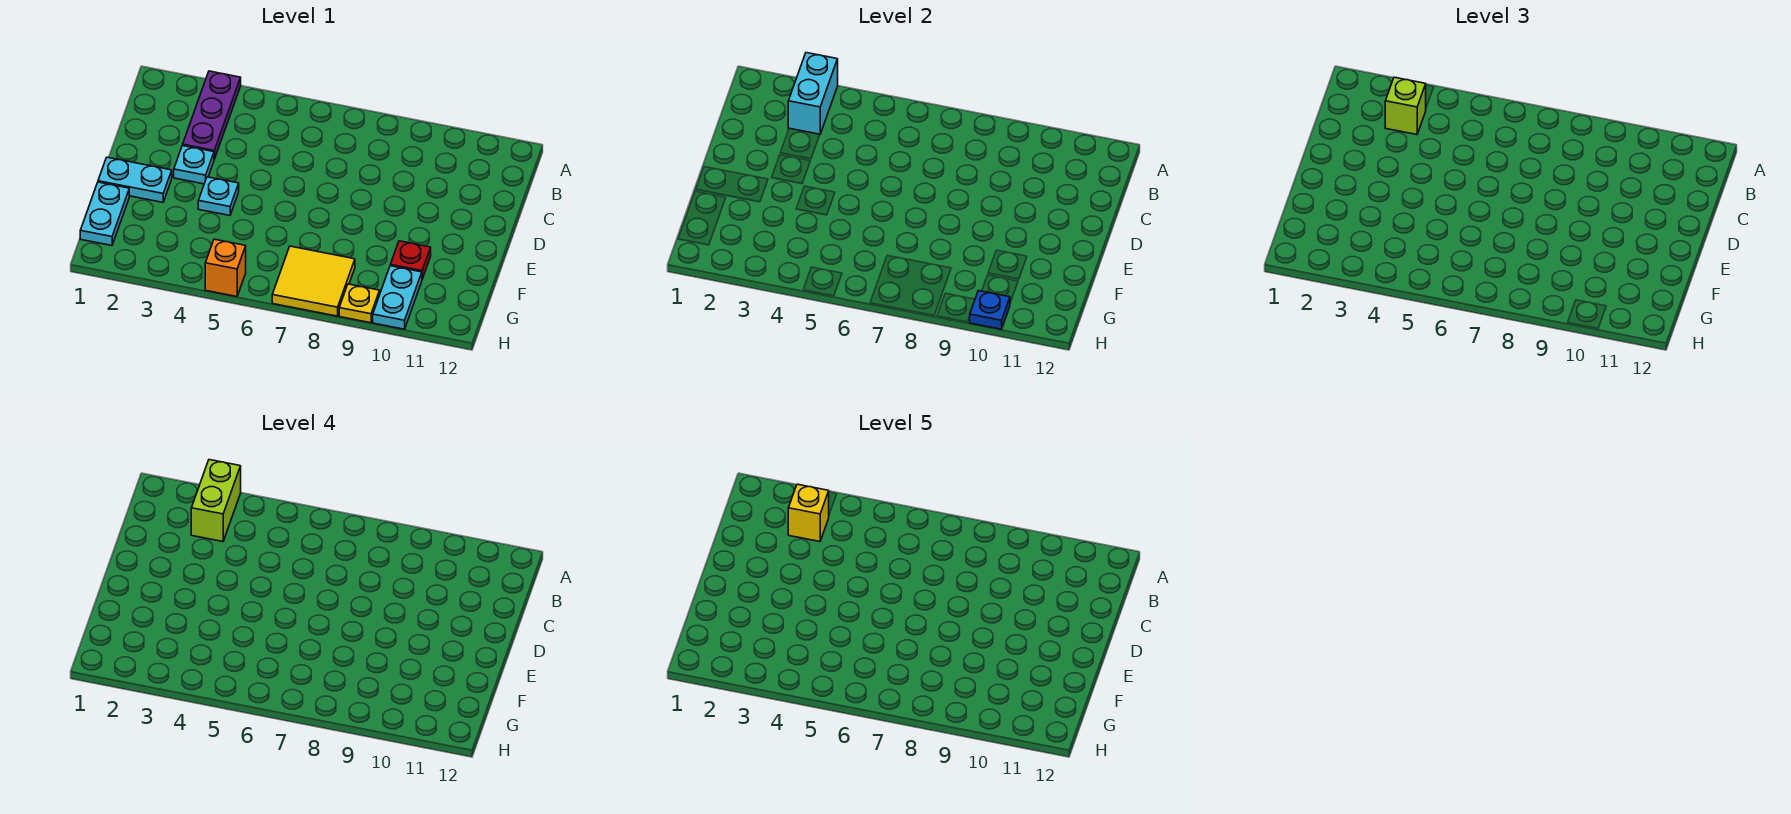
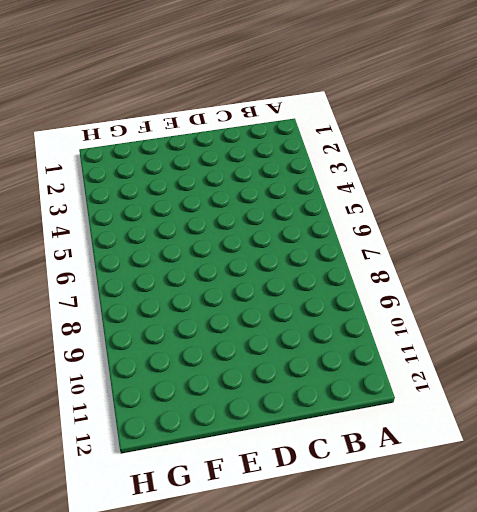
none -> purple 1x3 plate [183,71,241,159]
none -> cyan 1x1 plate [174,146,214,184]
none -> cyan 1x2 plate [98,157,172,202]

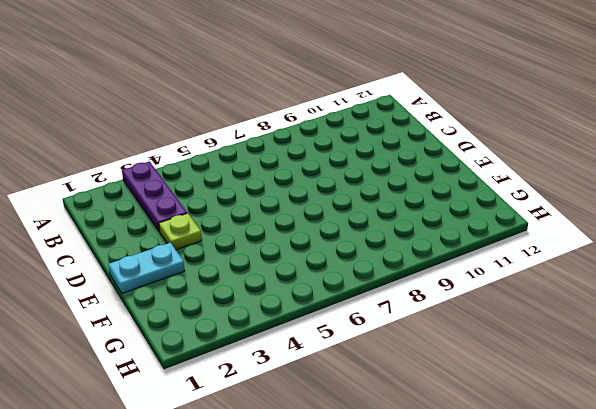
lime 1x1 plate [159,213,202,250] -> cyan 1x1 plate [174,146,214,184]
none -> cyan 1x1 plate [198,177,239,216]
none -> cyan 1x2 plate [80,182,129,246]
none -> red 1x1 plate [390,241,431,279]

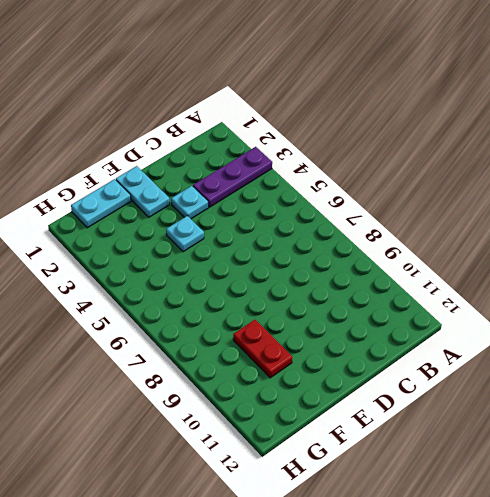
red 1x2 plate [233,320,292,378] -> red 1x1 plate [390,241,431,279]
none -> yellow 2x2 tile [272,246,355,316]
none -> cyan 1x2 plate [373,266,422,329]
none -> orange 1x1 brick [205,239,246,297]

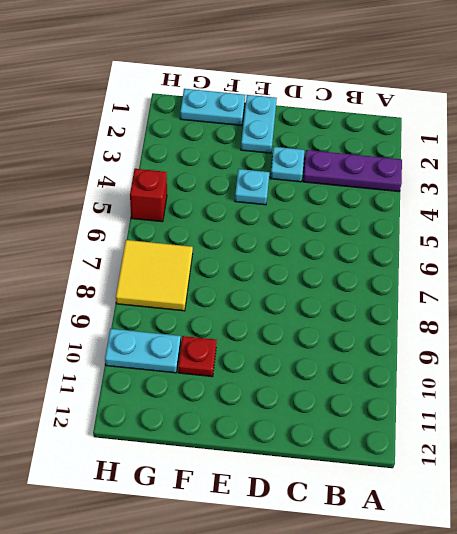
red 1x1 brick [130,169,167,222] -> orange 1x1 brick [205,239,246,297]
none -> yellow 1x1 plate [339,284,380,323]
none -> cyan 1x2 brick [788,53,838,134]
none -> blue 1x1 plate [970,291,1010,329]

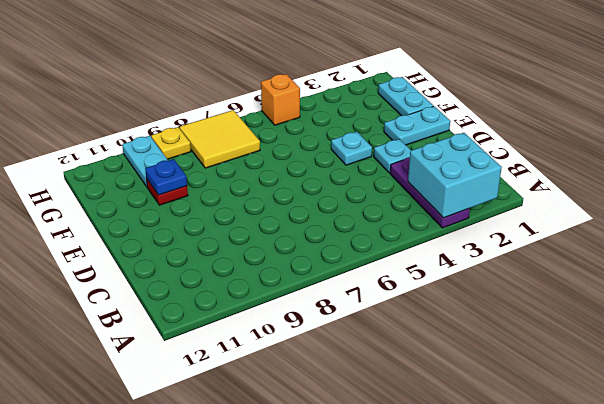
cyan 2x2 brick [408,133,502,218] -> cyan 1x2 brick [788,53,838,134]
blue 1x1 plate [145,159,187,195] -> blue 1x1 plate moved to [970,291,1010,329]
none -> lime 1x1 brick [1385,77,1426,135]
none -> lime 1x2 brick [191,460,241,542]
none -> yellow 1x1 brick [788,484,829,542]

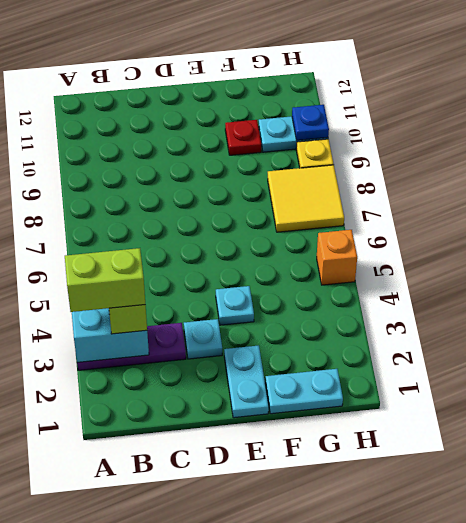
none -> yellow 1x1 brick [788,484,829,542]

